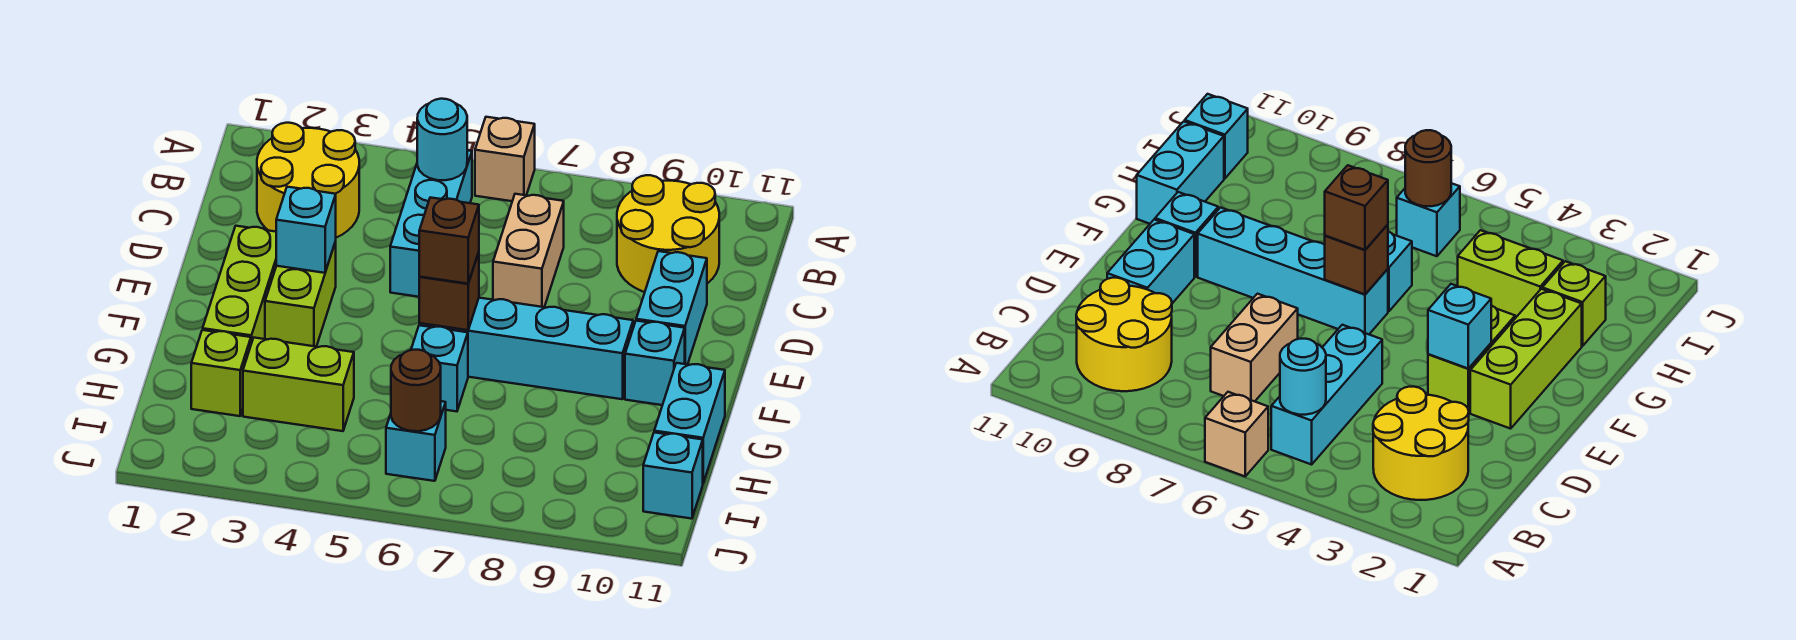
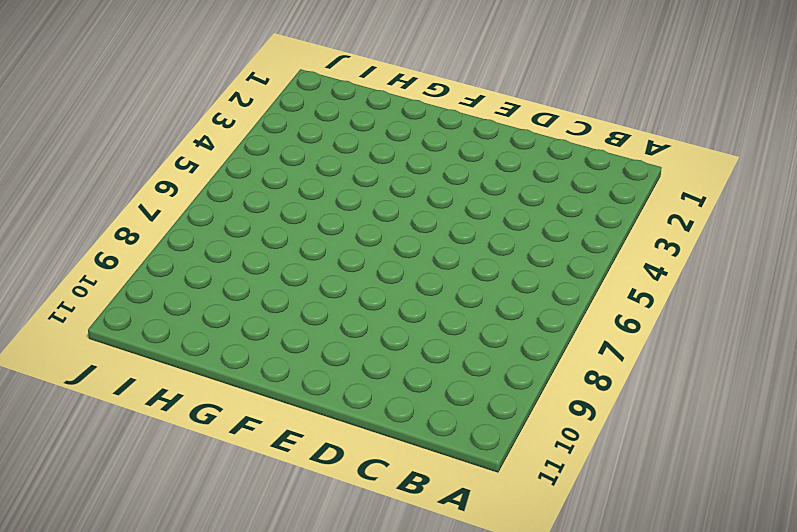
none -> tan 1x1 brick [475,117,535,201]
none -> yellow 2x2 round brick [257,123,359,238]
none -> cyan 1x3 brick [390,150,472,297]

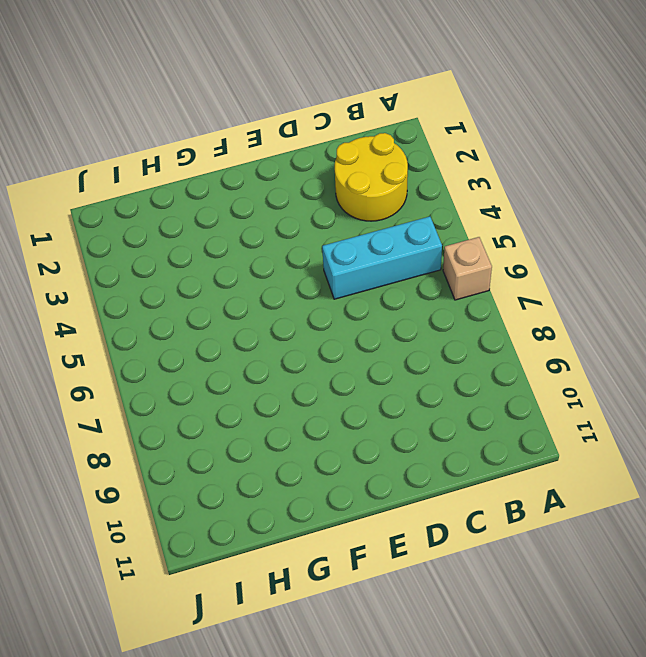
none -> yellow 2x2 round brick [617,175,719,292]
none -> tan 1x2 brick [493,194,564,307]
none -> cyan 1x2 brick [636,251,707,364]

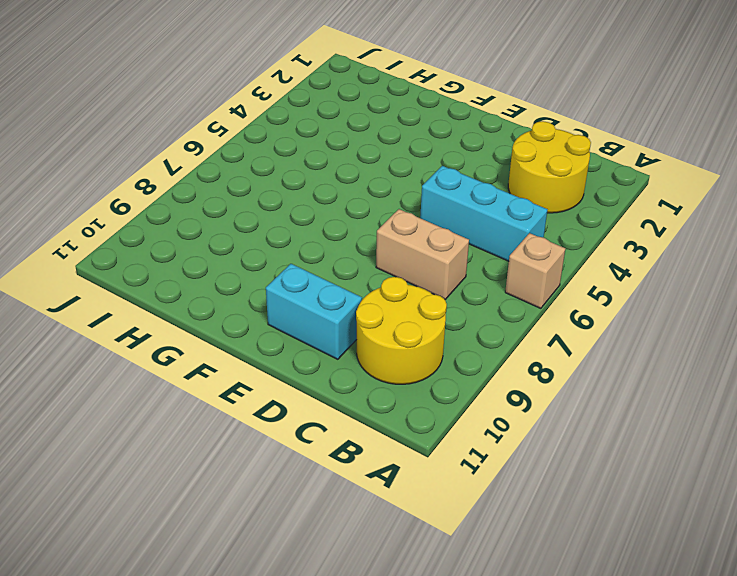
none -> lime 1x3 brick [203,226,276,344]
none -> lime 1x2 brick [265,242,336,347]
none -> cyan 1x4 brick [419,298,633,399]

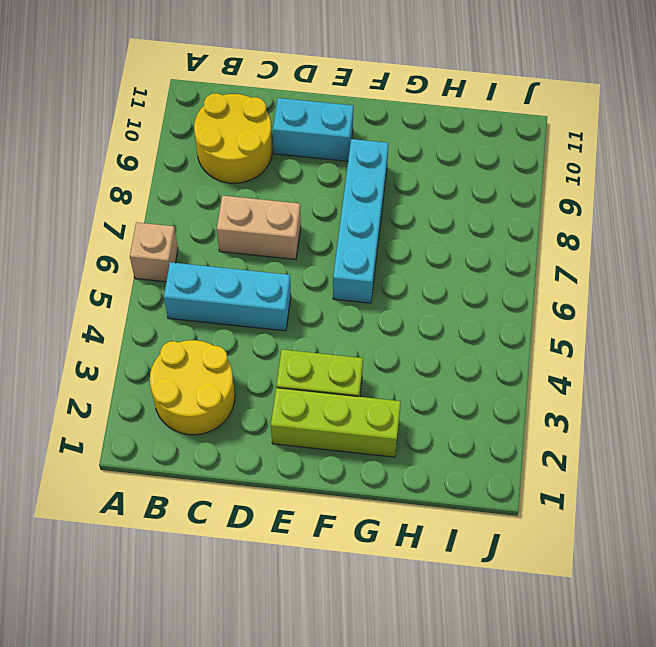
none -> cyan 1x1 brick [625,321,685,405]
none -> cyan 1x1 brick [411,325,468,411]
none -> cyan 1x2 brick [654,363,725,483]

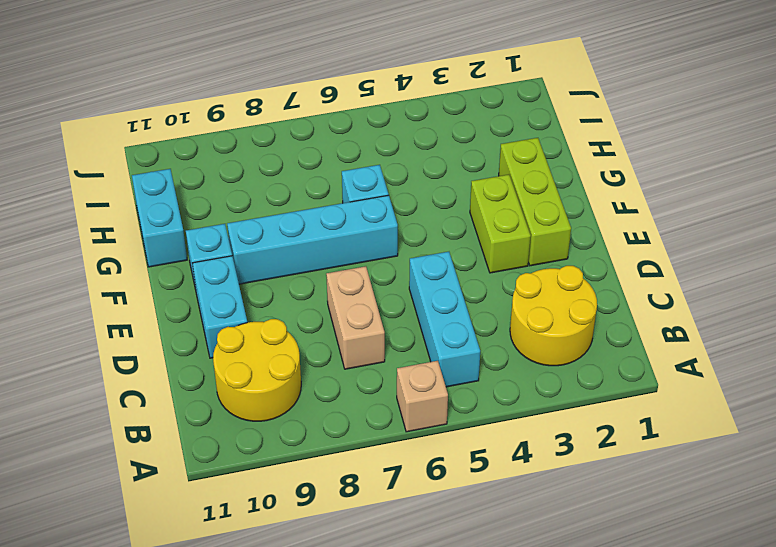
none -> lime 1x1 brick [191,330,251,416]
none -> lime 1x2 brick [243,338,354,431]
none -> cyan 1x1 brick [386,401,446,481]

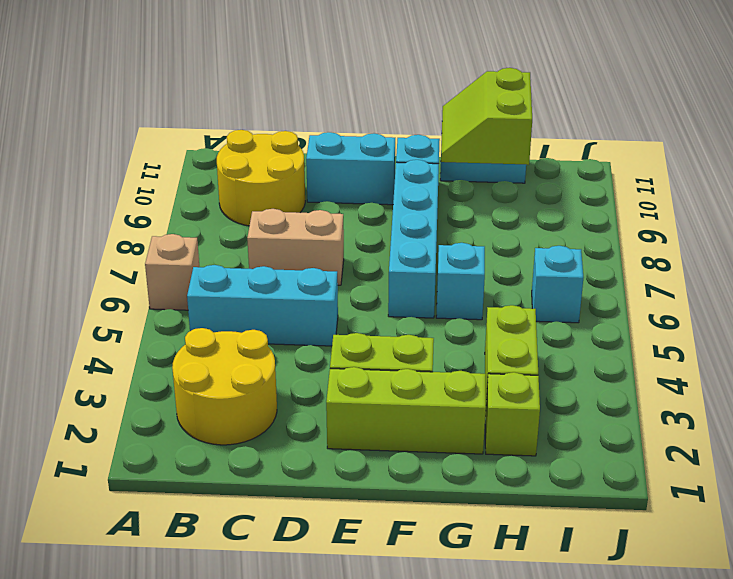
lime 2x2 slope [441,68,532,165] -> none
none -> cyan 1x1 brick [643,432,703,519]
none -> cyan 1x1 round brick [417,99,467,180]
none -> cyan 1x1 brick [276,187,336,273]

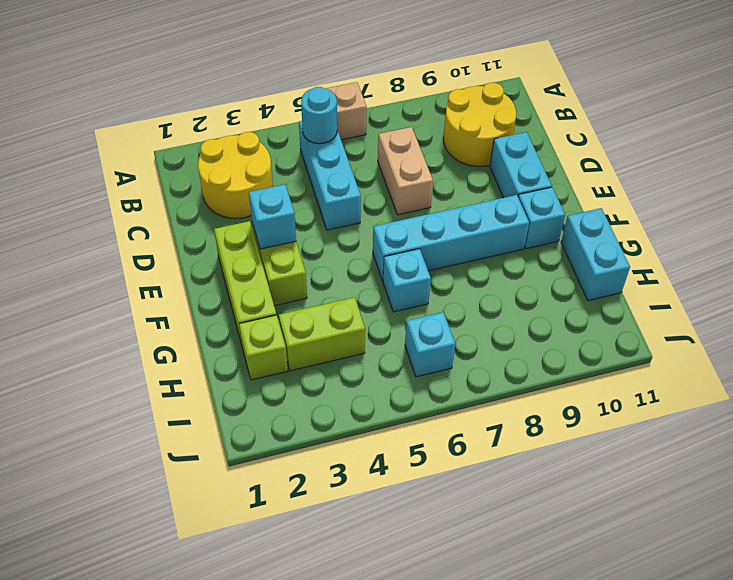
none -> cyan 1x1 brick [643,432,703,519]
none -> brown 1x1 brick [419,252,479,330]
none -> brown 1x1 round brick [391,350,441,431]

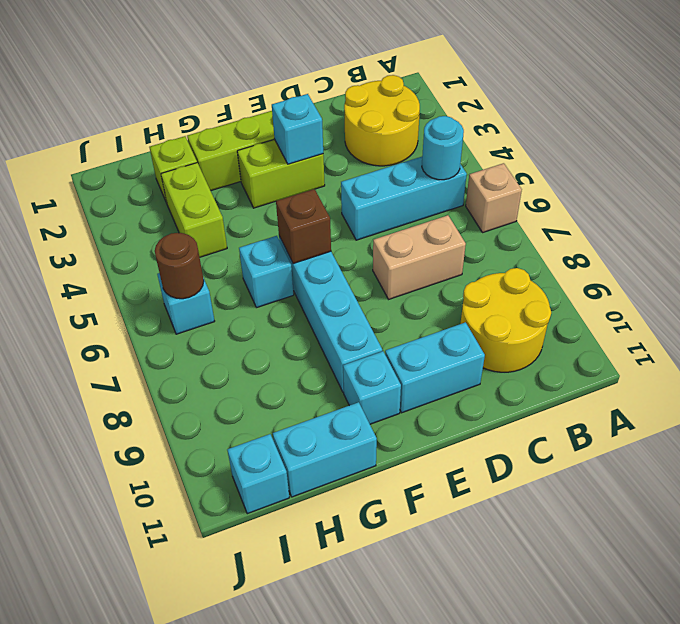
none -> brown 1x1 brick [419,197,479,284]

